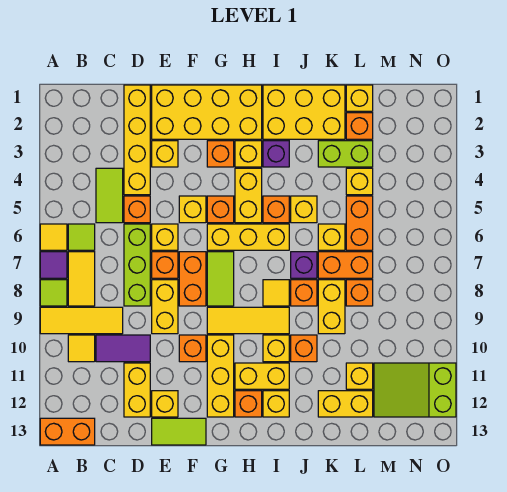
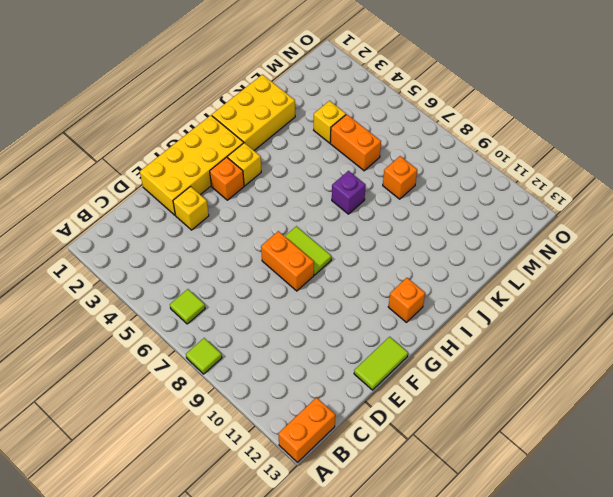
none -> yellow 1x1 tile [40,224,67,250]
none -> purple 1x1 tile [40,252,67,278]
none -> yellow 1x3 tile [40,307,123,334]
none -> yellow 1x2 tile [68,252,95,306]

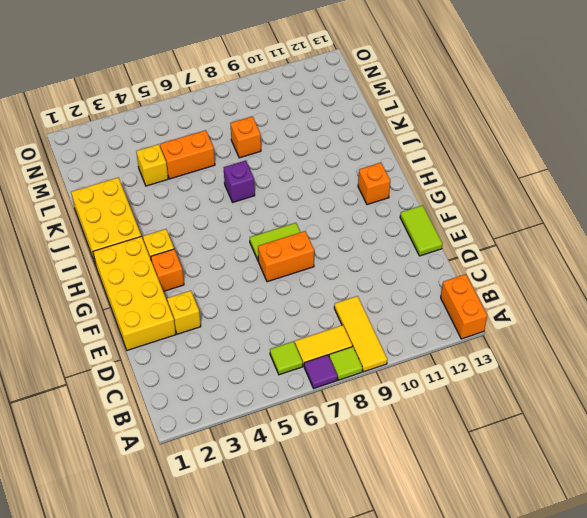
none -> yellow 1x1 tile [40,224,67,250]
none -> yellow 1x1 tile [68,335,95,362]
none -> lime 1x2 tile [96,168,123,223]
none -> purple 1x2 tile [96,335,150,362]

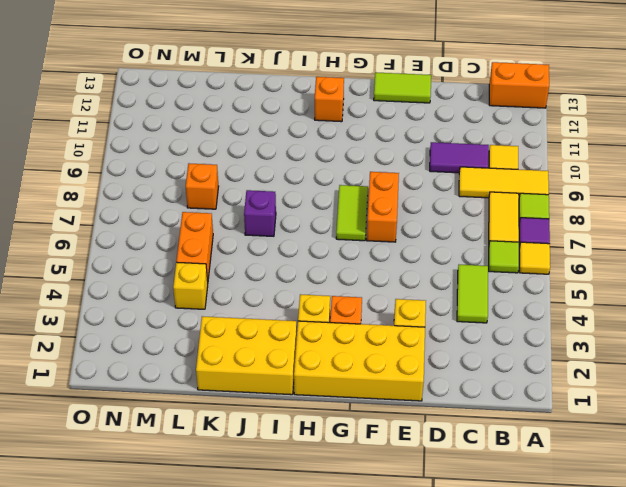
none -> yellow 1x4 brick [124,85,150,195]
none -> orange 1x1 brick [124,196,150,223]
none -> lime 1x3 brick [124,224,150,306]
none -> yellow 1x2 brick [124,363,150,417]

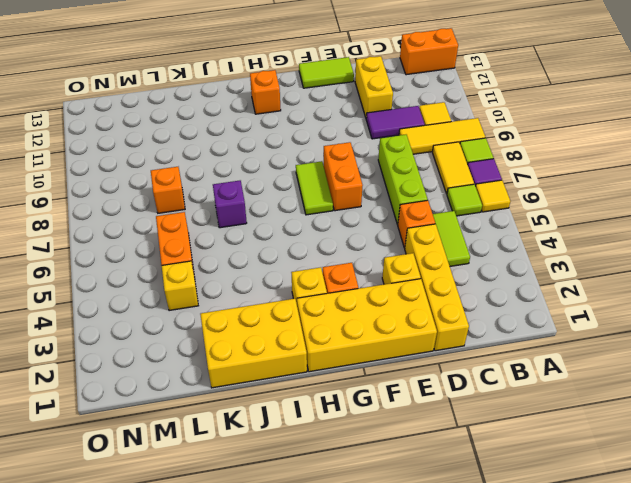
none -> yellow 1x1 brick [152,224,178,250]
none -> orange 1x1 brick [152,252,178,278]
none -> yellow 1x2 brick [152,280,178,334]
none -> yellow 1x1 brick [152,391,178,417]

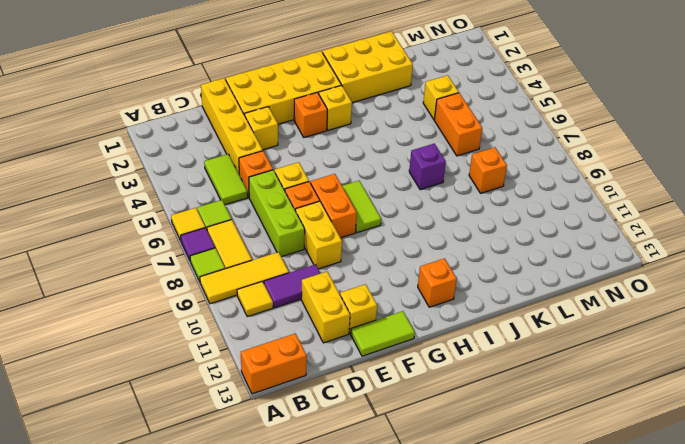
none -> yellow 1x1 brick [179,196,206,223]
none -> orange 1x1 brick [179,335,206,362]
none -> orange 1x1 brick [207,196,234,223]
none -> yellow 1x3 brick [207,224,289,250]

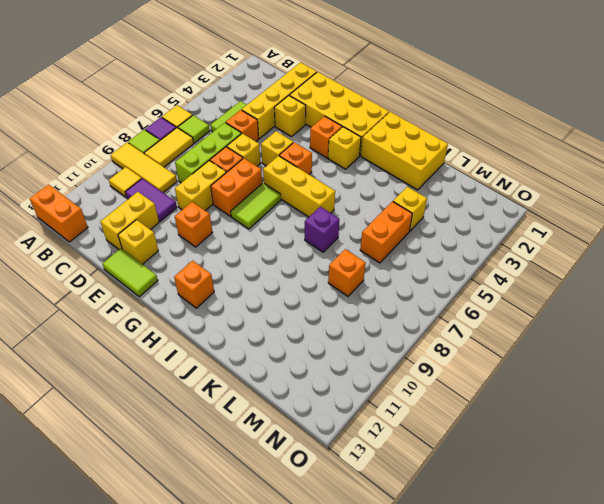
none -> yellow 1x3 tile [207,307,289,334]
none -> yellow 1x3 brick [207,335,234,417]
none -> yellow 1x2 brick [235,168,262,223]
none -> yellow 1x2 brick [235,363,289,389]

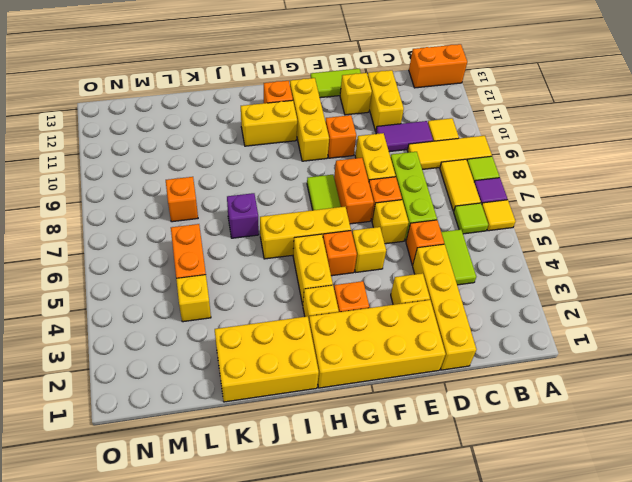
none -> yellow 1x3 tile [207,307,289,334]
none -> purple 1x1 brick [263,141,289,167]
none -> orange 1x1 brick [263,196,289,223]
none -> yellow 1x1 tile [263,280,289,306]

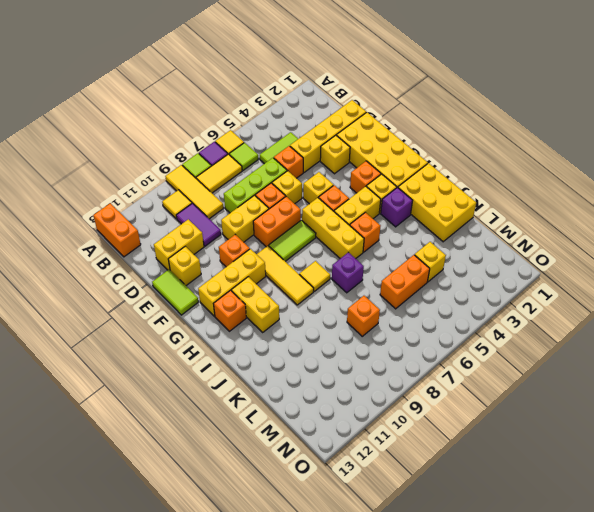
none -> yellow 1x1 brick [263,335,289,362]
none -> yellow 1x1 brick [263,391,289,417]
none -> yellow 1x1 brick [291,196,317,223]
none -> orange 1x1 brick [291,280,317,306]

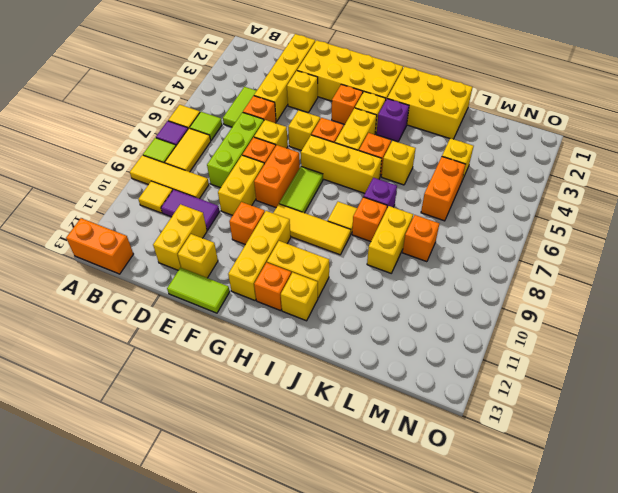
none -> yellow 1x1 brick [263,335,289,362]
none -> orange 1x1 brick [291,335,317,362]
none -> lime 1x2 brick [318,141,373,167]
none -> yellow 1x1 brick [318,224,345,250]

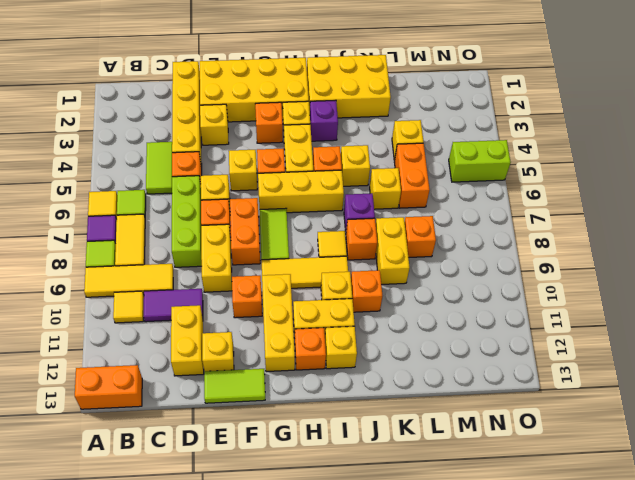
lime 1x2 brick [449,140,511,182] -> lime 1x2 brick moved to [318,141,373,167]
none -> orange 1x2 brick [318,252,373,278]
none -> yellow 1x2 brick [318,391,373,417]
none -> yellow 1x1 brick [346,85,373,111]
none -> orange 1x1 brick [346,113,373,139]

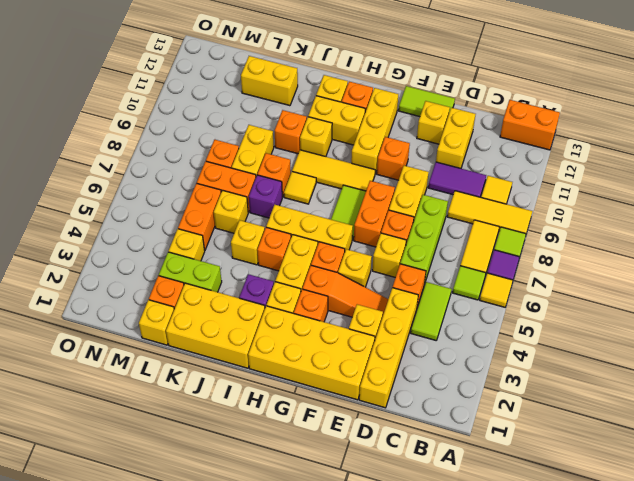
orange 1x3 slope [303,265,388,317] -> none
none -> yellow 1x1 brick [346,363,373,389]
none -> lime 2x3 slope [374,363,456,417]

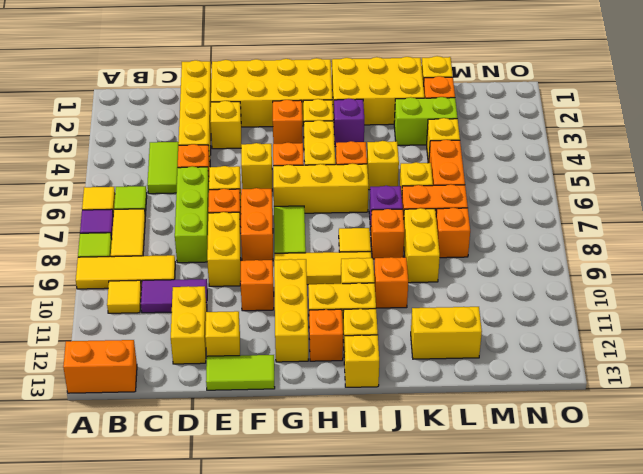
yellow 1x1 brick [344,335,379,387] -> yellow 1x1 brick moved to [346,363,373,389]
none -> lime 2x3 slope [374,363,456,417]

